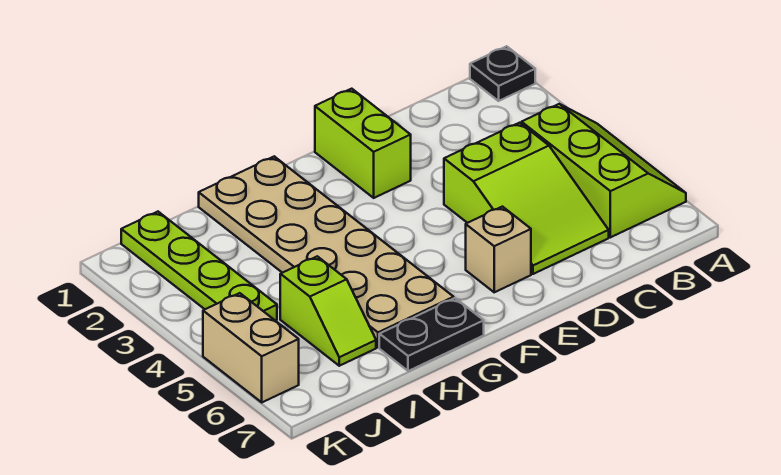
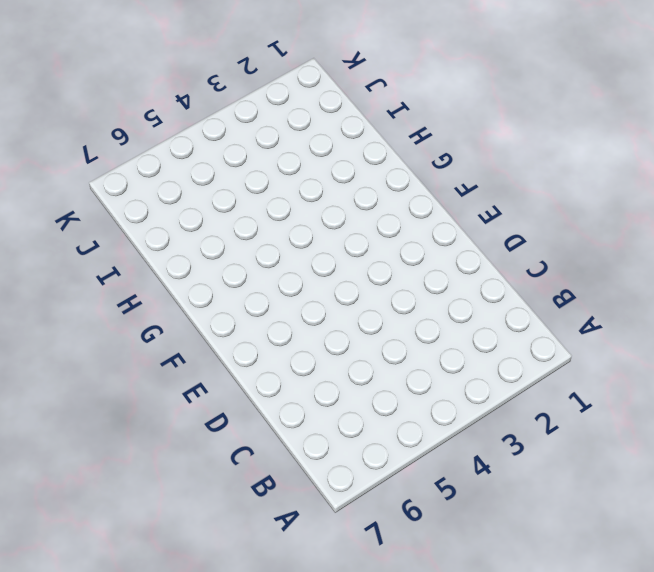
none -> black 1x1 plate [470,46,535,101]
none -> lime 2x3 slope [522,104,686,237]

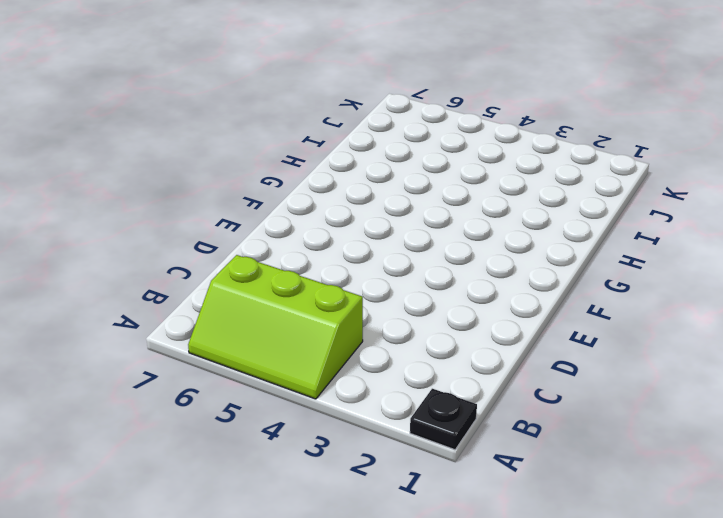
none -> lime 2x3 slope [444,123,609,274]
none -> lime 1x2 brick [315,89,411,198]

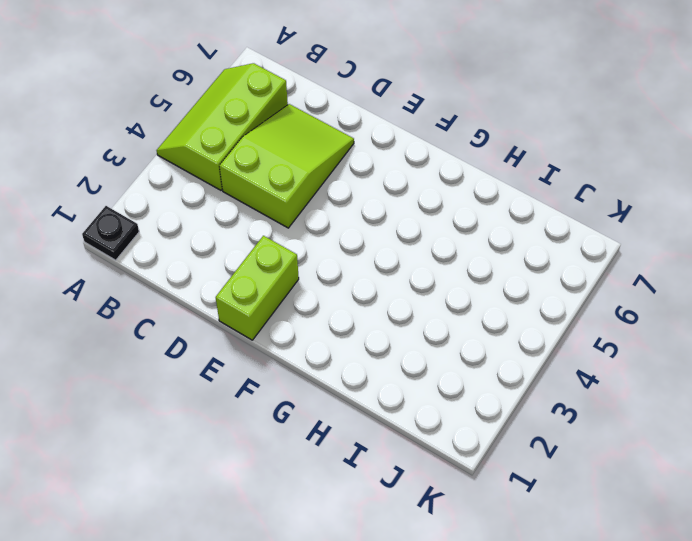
none -> tan 1x1 brick [466,207,531,292]
none -> tan 2x6 plate [199,156,454,347]

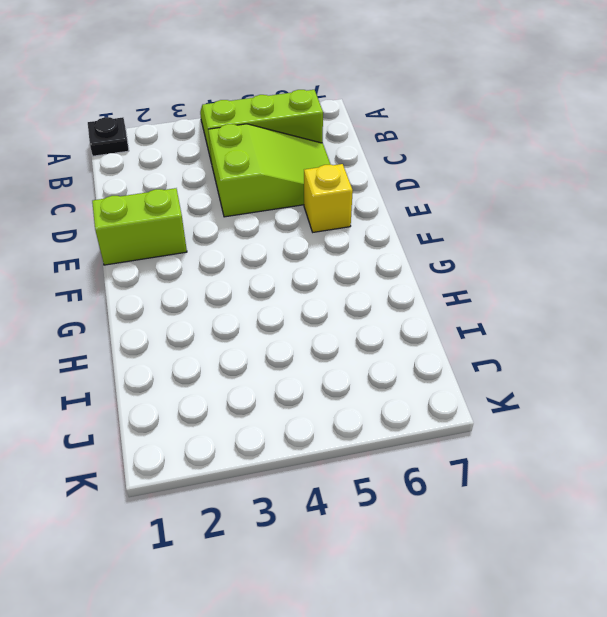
yellow 1x1 brick [304,164,353,232] -> tan 1x1 brick [466,207,531,292]
none -> tan 2x6 plate [199,156,454,347]
none -> black 1x2 plate [379,298,484,371]

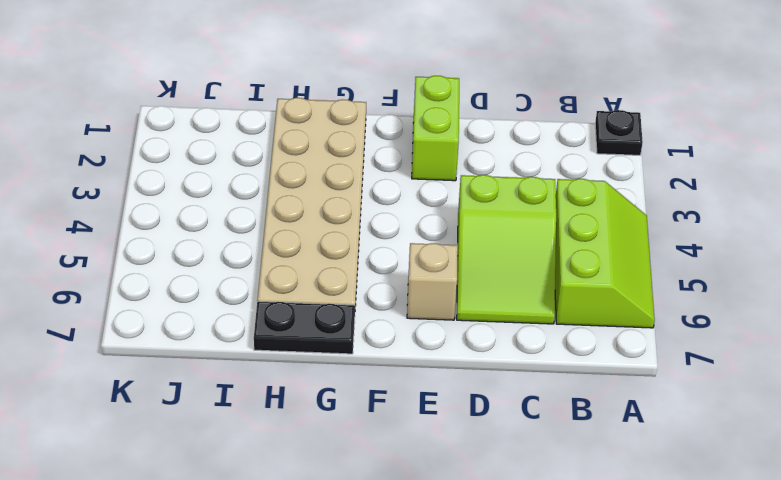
none -> lime 1x2 slope [280,256,376,366]
none -> lime 1x4 plate [121,212,277,320]

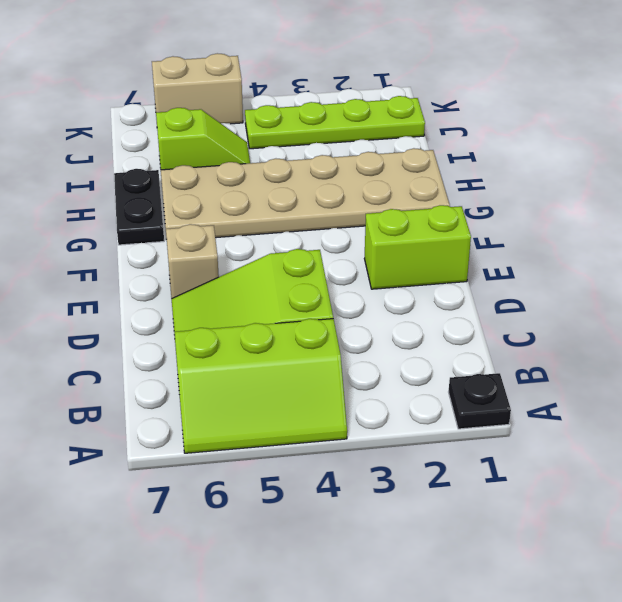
lime 1x2 slope [156,108,250,170] -> lime 1x2 slope turned to [280,256,376,366]

